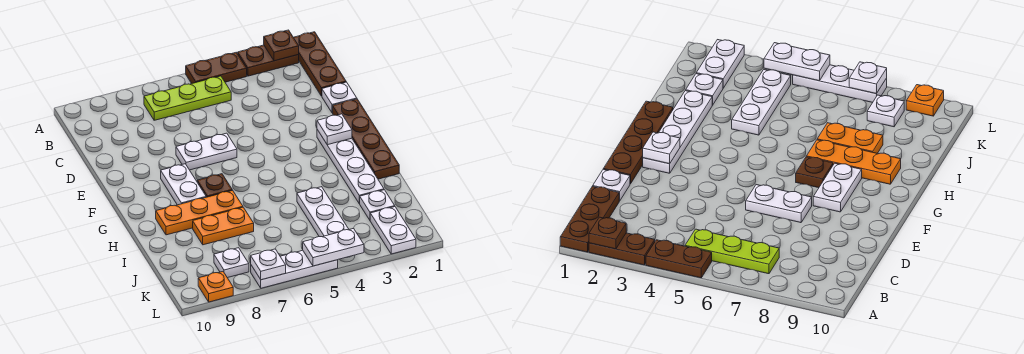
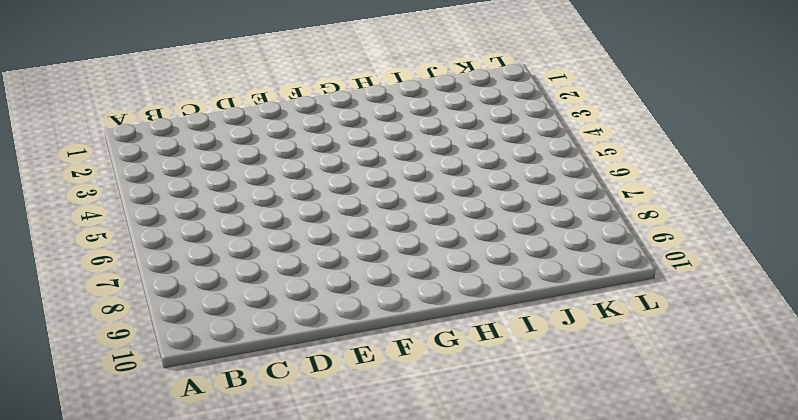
none -> brown 1x3 plate [294,32,346,96]
none -> brown 1x2 plate [238,45,299,76]
none -> brown 1x2 plate [186,53,247,83]

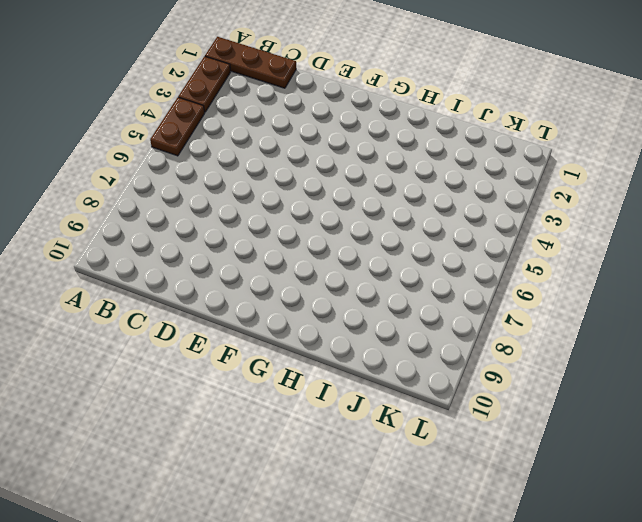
none -> lime 1x3 plate [144,76,231,120]
none -> white 1x1 plate [322,82,357,113]
none -> brown 1x4 plate [333,99,399,179]

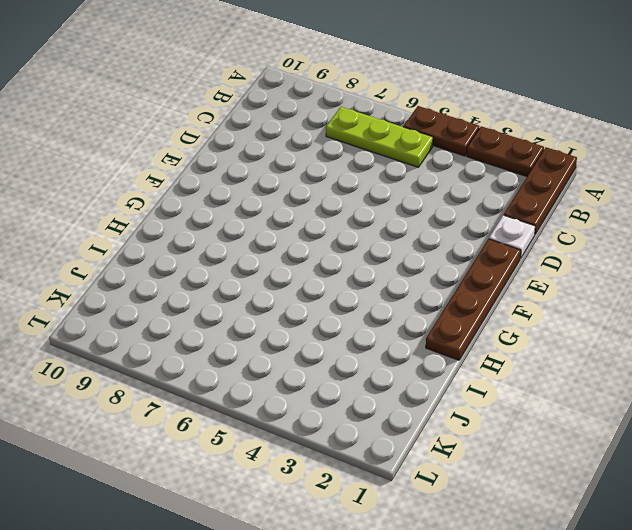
none -> white 1x2 plate [176,133,237,170]
none -> white 1x4 plate [317,130,384,203]
none -> white 1x2 plate [161,164,206,205]

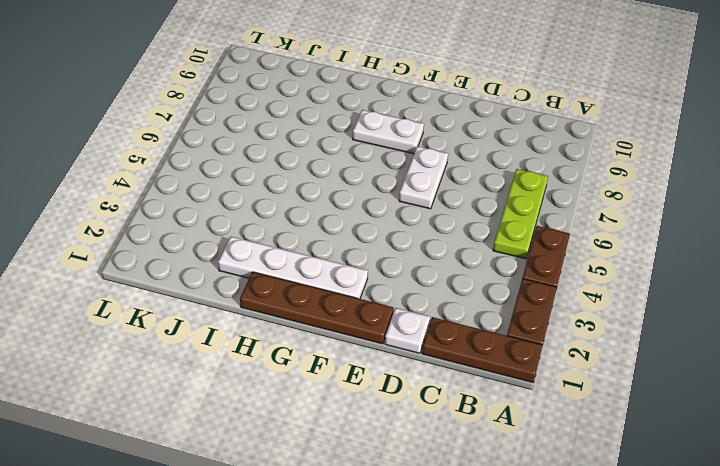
none -> brown 1x1 plate [197,174,232,197]
none -> orange 1x3 plate [156,190,243,235]
none -> white 1x3 plate [297,187,349,237]

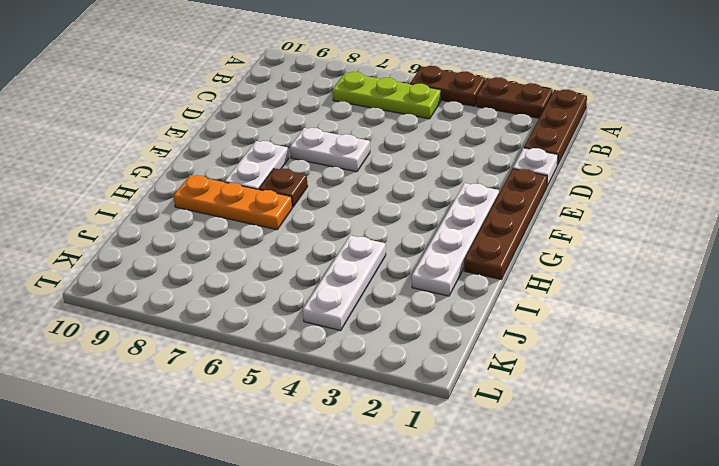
none -> orange 1x2 plate [193,207,254,245]
none -> white 1x1 plate [359,190,395,220]
none -> white 1x2 plate [370,207,416,254]

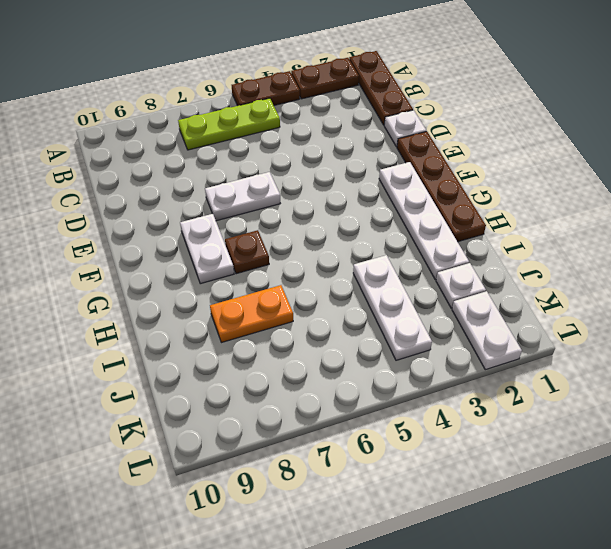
none -> orange 1x3 plate [156,190,243,235]
none -> white 1x1 plate [214,248,249,278]
none -> white 1x3 plate [251,250,338,288]

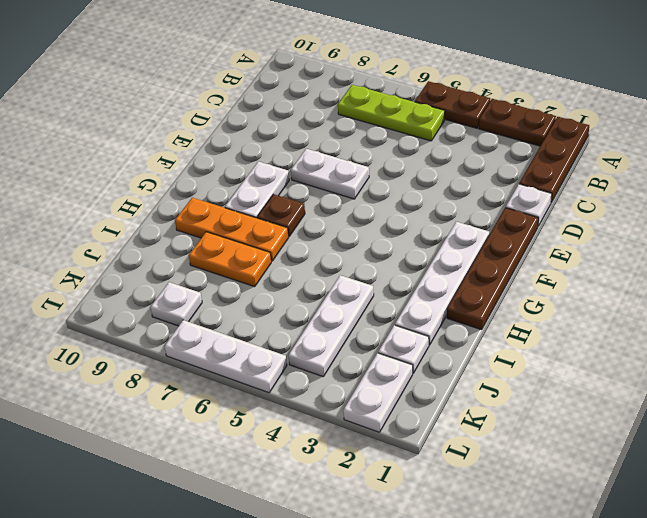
none -> orange 1x1 plate [198,272,233,302]
none -> brown 1x1 plate [264,30,299,61]
none -> white 1x1 plate [317,114,352,145]

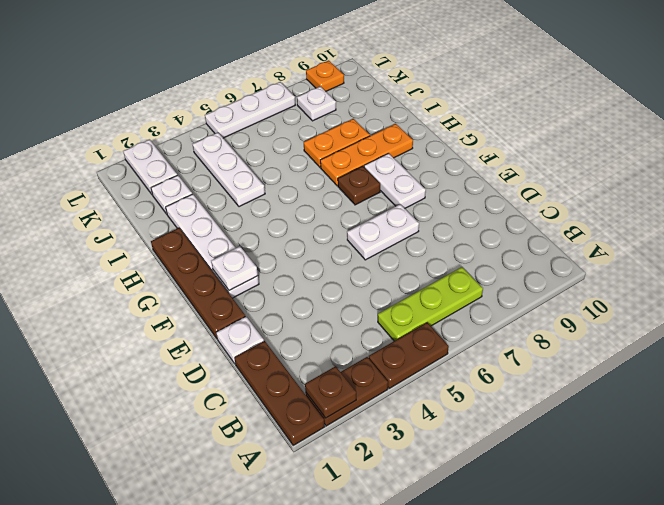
none -> white 1x2 plate [303,228,364,266]
none -> white 1x1 plate [251,249,286,280]

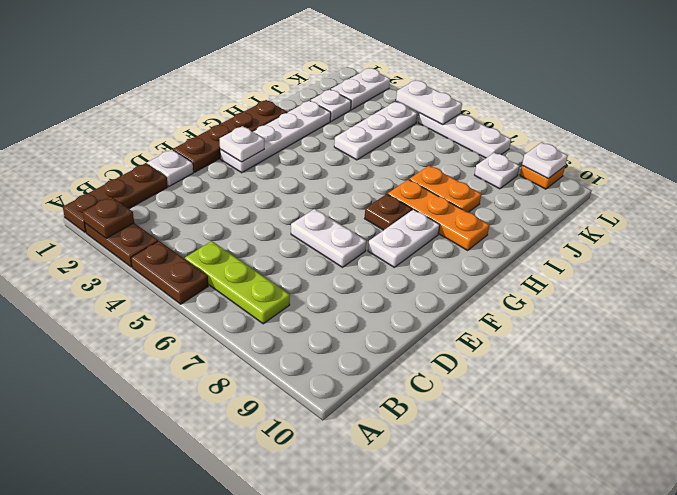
white 1x1 plate [522,142,568,179] -> white 1x1 plate moved to [251,249,286,280]

